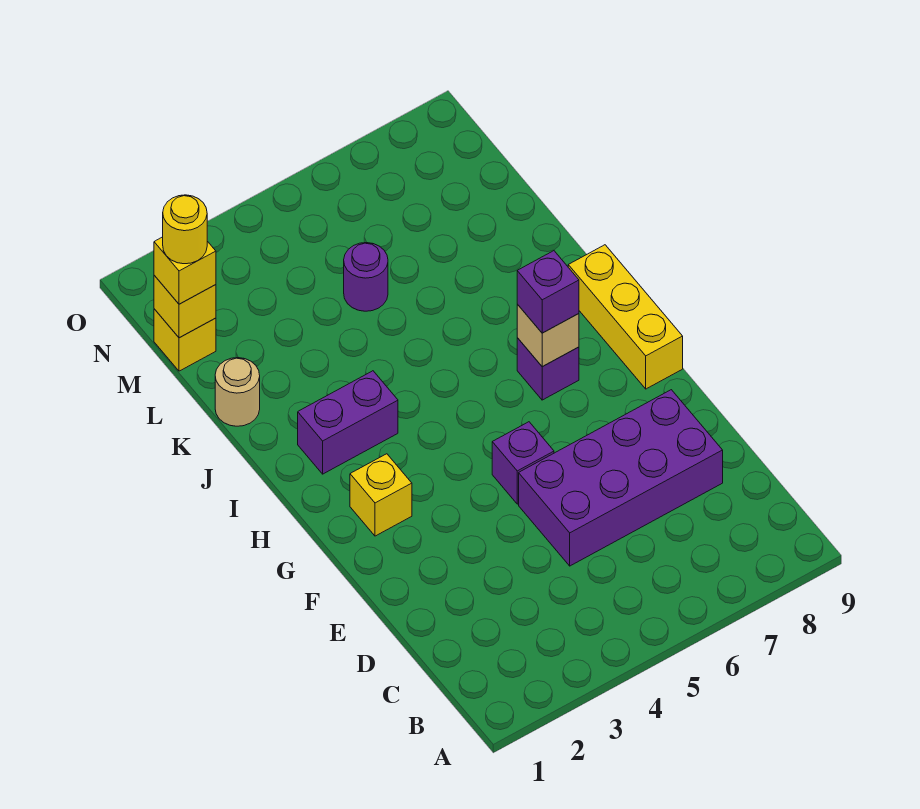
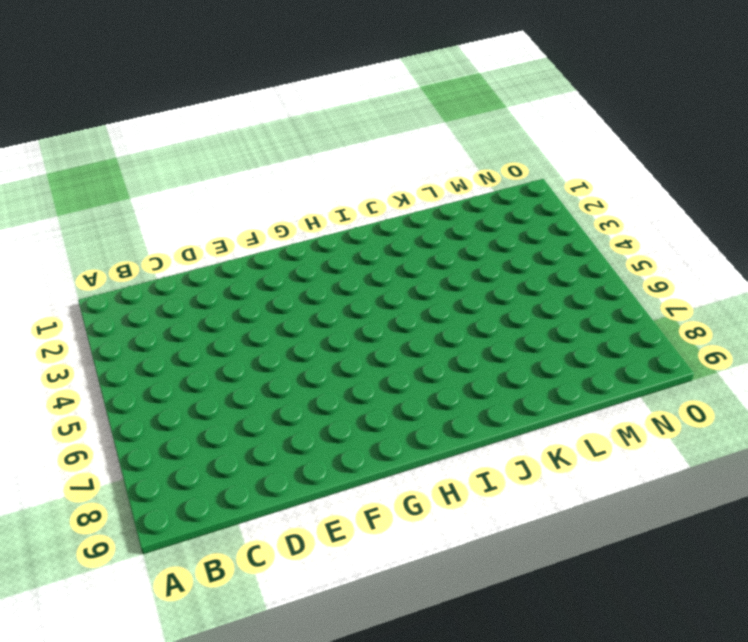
none -> purple 2x4 brick [519,390,723,566]
none -> purple 1x1 brick [492,422,554,504]
none -> yellow 1x1 brick [350,454,412,536]

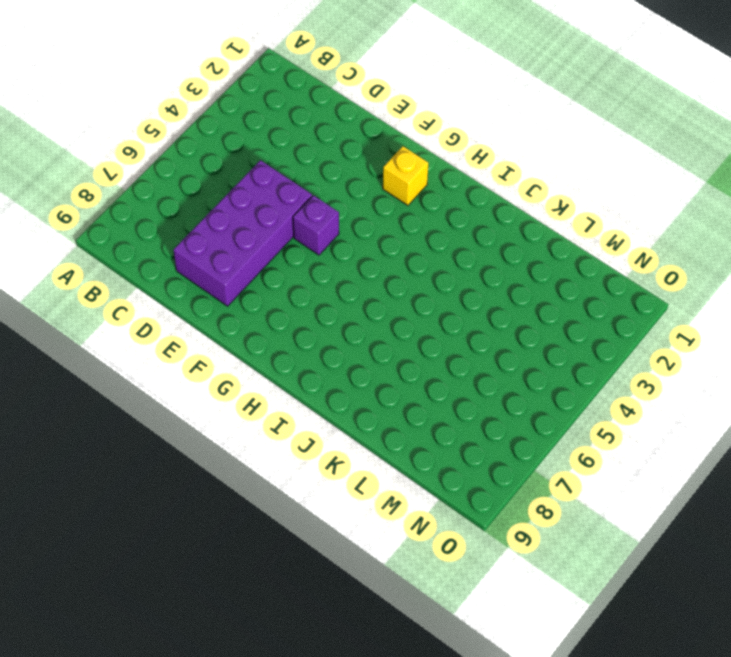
none -> yellow 1x3 brick [568,245,683,389]
none -> purple 1x1 brick [517,338,579,400]
none -> purple 1x2 brick [298,371,398,474]

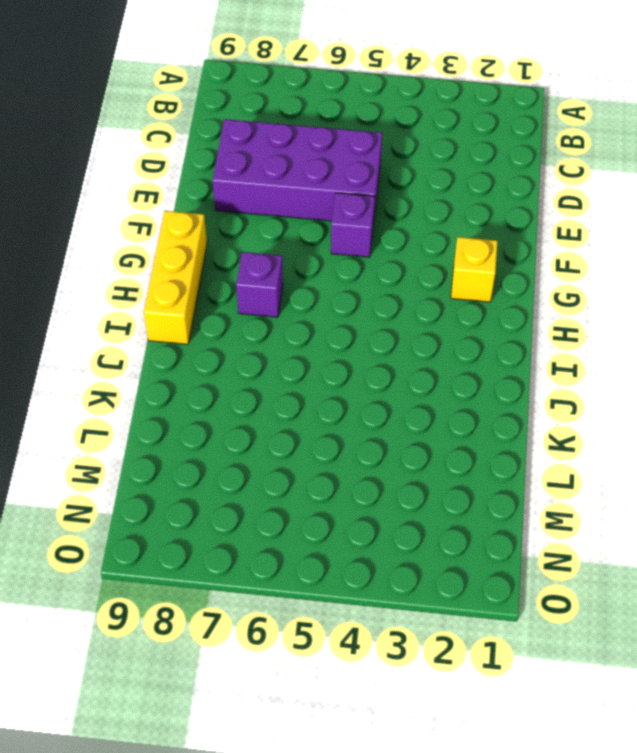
none -> purple 1x2 brick [298,371,398,474]
none -> tan 1x1 round brick [215,358,260,426]
none -> purple 1x1 round brick [344,243,388,311]

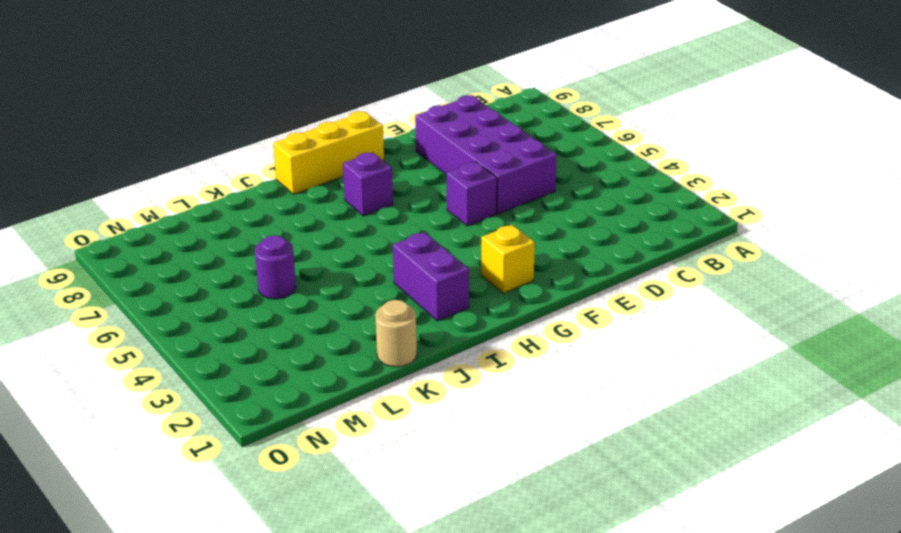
none -> yellow 1x1 brick [154,309,216,371]
none -> tan 1x1 brick [517,304,579,367]
none -> yellow 1x1 brick [154,275,216,338]

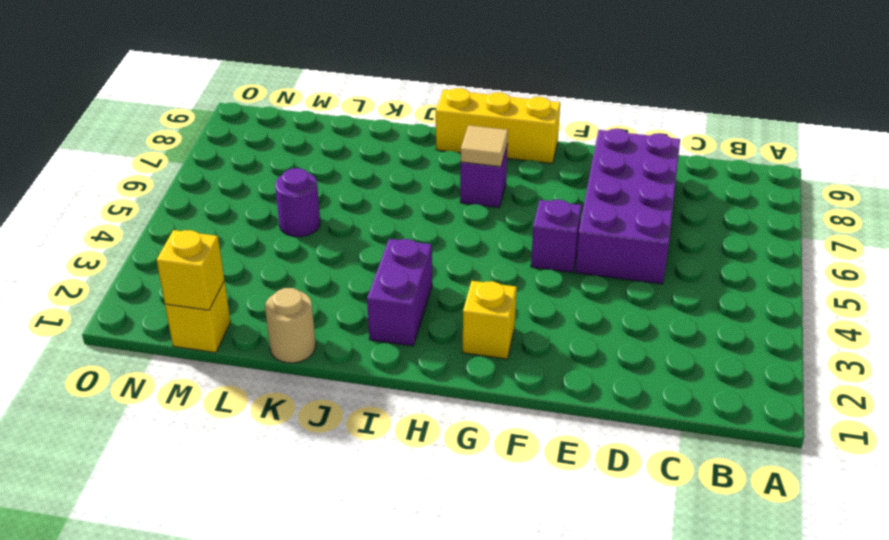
tan 1x1 tile [461,125,508,167] -> tan 1x1 brick [517,304,579,367]
none -> purple 1x1 brick [517,251,579,333]
none -> yellow 1x1 brick [154,237,216,304]
none -> yellow 1x1 round brick [163,195,207,264]

